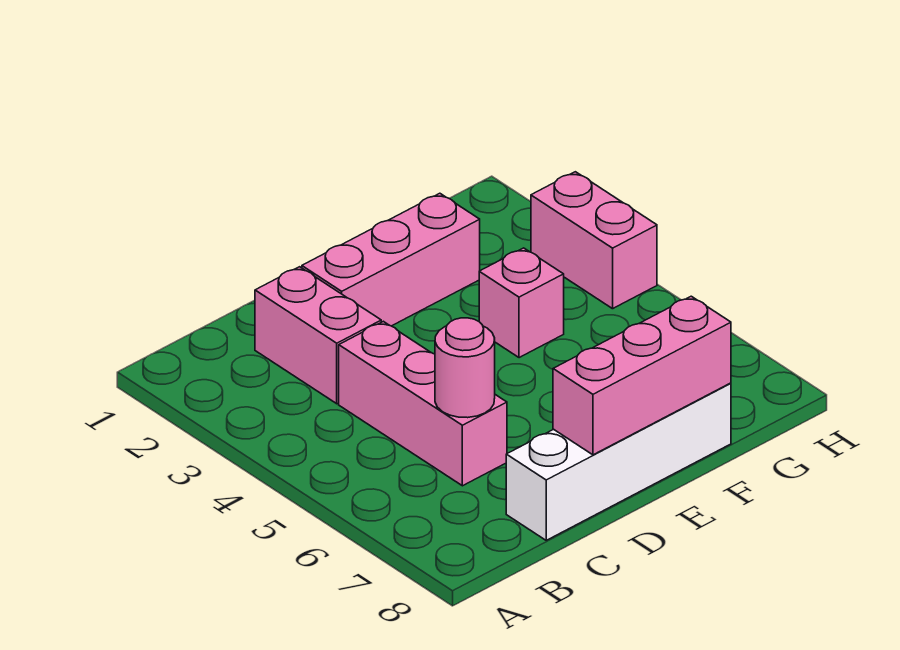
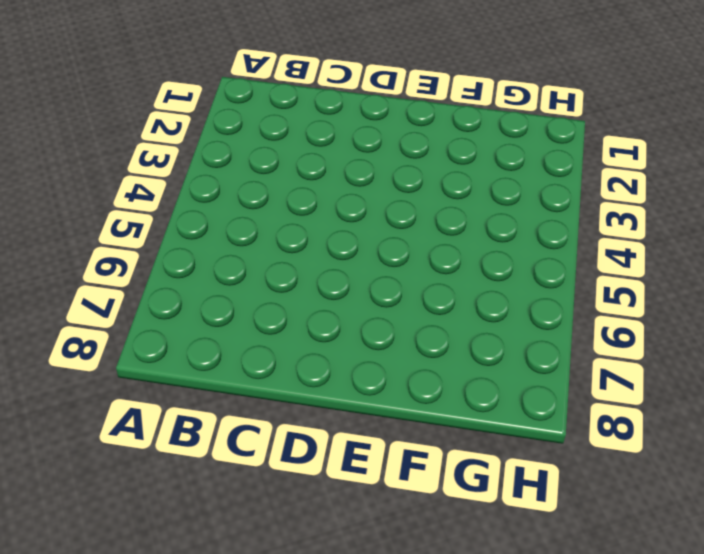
none -> pink 1x2 brick [255,267,381,404]
none -> pink 1x3 brick [339,321,507,486]

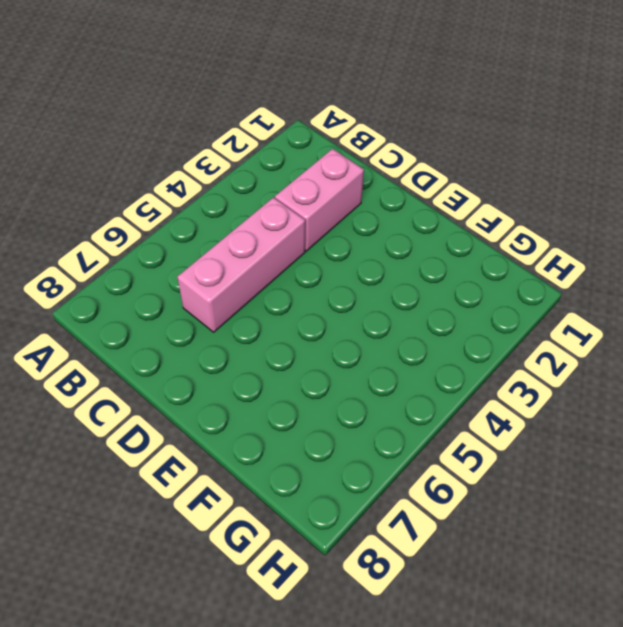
none -> white 1x4 brick [506,383,731,540]
none -> pink 1x3 brick [302,193,480,326]

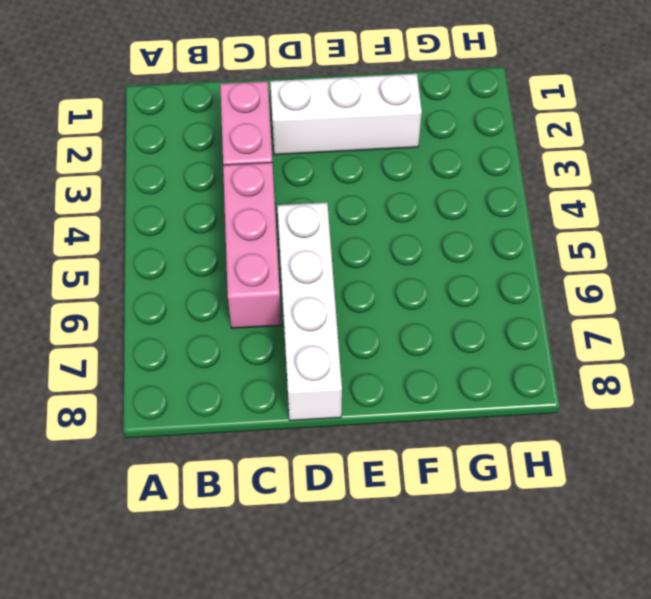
white 1x3 brick [270,74,422,155] -> pink 1x3 brick [302,193,480,326]
white 1x4 brick [277,202,342,421] -> white 1x4 brick turned to [506,383,731,540]
none -> pink 1x1 brick [479,248,564,358]
none -> pink 1x2 brick [531,172,657,309]

